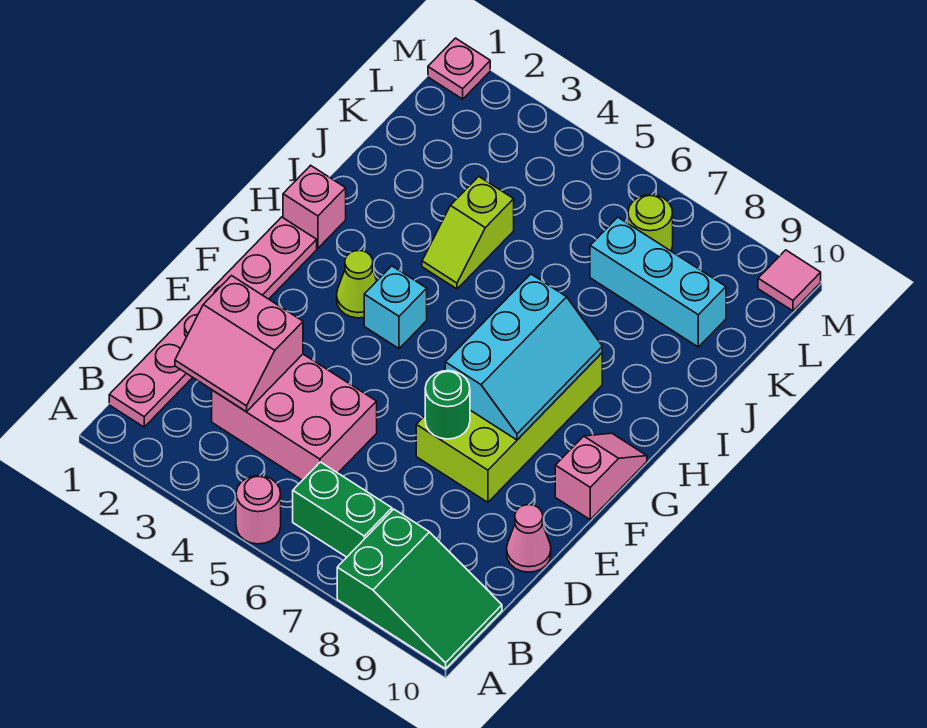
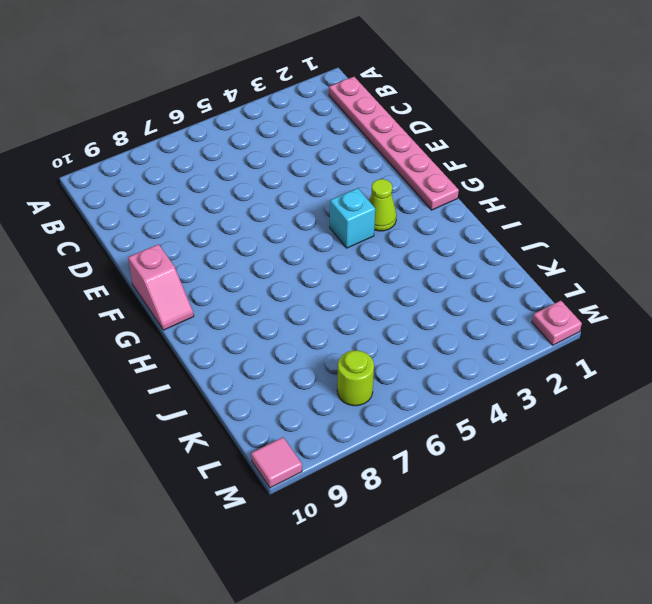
none -> pink 1x1 round brick [236,476,281,544]
none -> green 2x3 slope [337,509,502,669]
none -> green 1x2 brick [293,462,392,557]

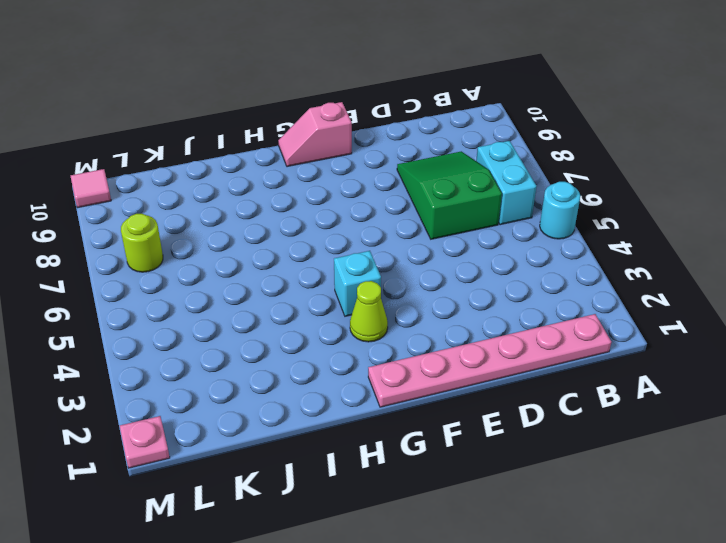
cyan 1x1 round brick [540,182,580,239] -> pink 1x1 round brick [236,476,281,544]
cyan 1x2 brick [476,141,537,225] -> green 1x2 brick [293,462,392,557]
green 2x3 slope [397,151,502,239] -> green 2x3 slope moved to [337,509,502,669]
none -> pink 2x3 brick [212,354,377,480]
none -> pink 1x1 cone [507,505,551,572]
none -> lime 2x4 brick [416,353,602,502]

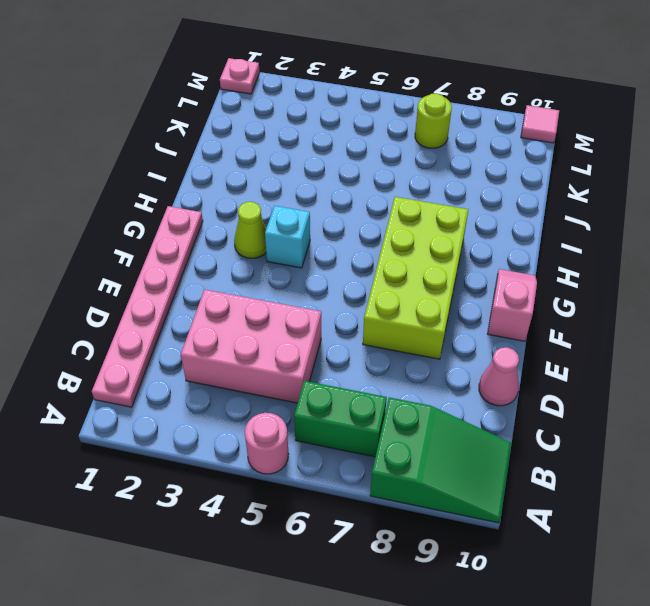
none -> pink 1x1 brick [283,165,346,248]
none -> lime 1x2 slope [422,176,514,289]
none -> cyan 1x3 brick [590,217,726,347]

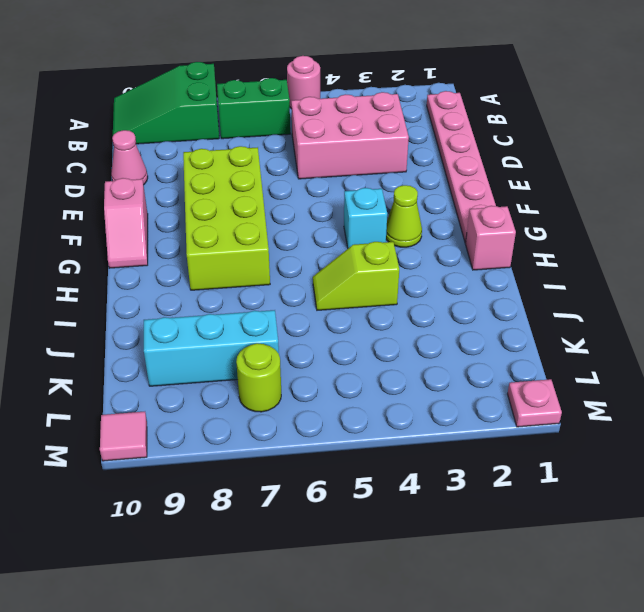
lime 1x2 slope [313,242,399,310] -> lime 1x2 slope turned to [422,176,514,289]
none -> pink 2x2 slope [175,276,303,412]
none -> green 1x1 round brick [425,371,470,439]
none -> cyan 2x3 slope [445,274,602,440]

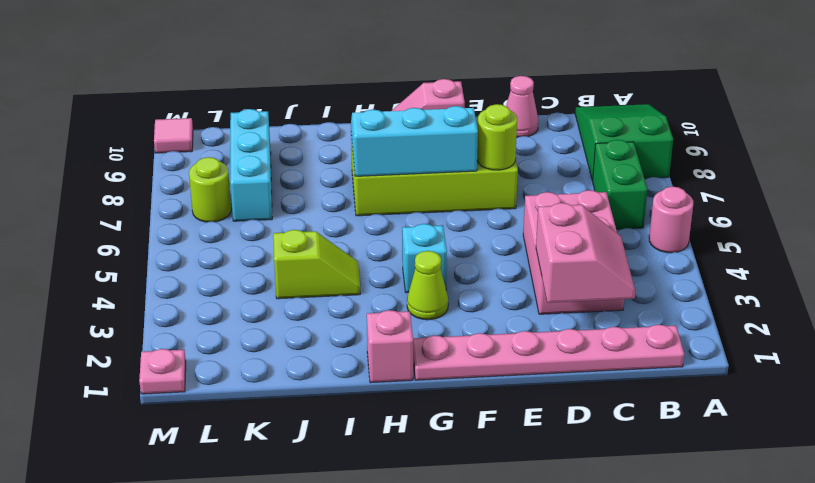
lime 1x1 round brick [477,104,517,170] -> green 1x1 round brick [425,371,470,439]

